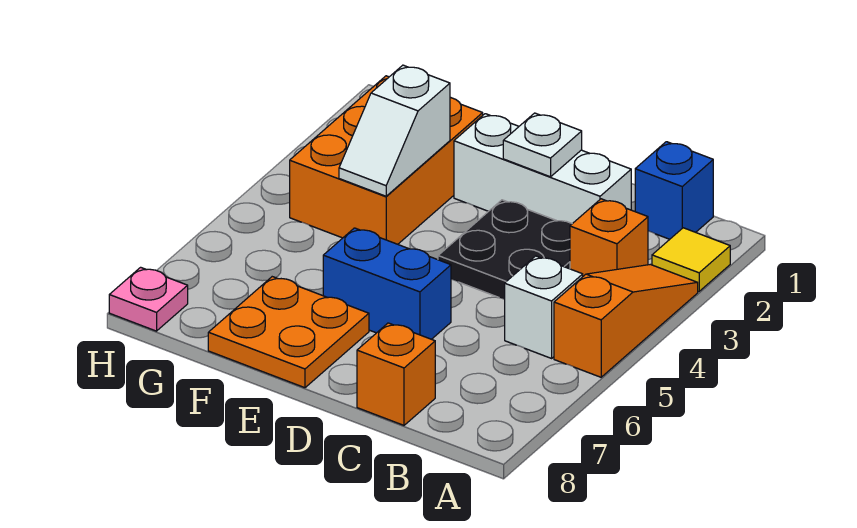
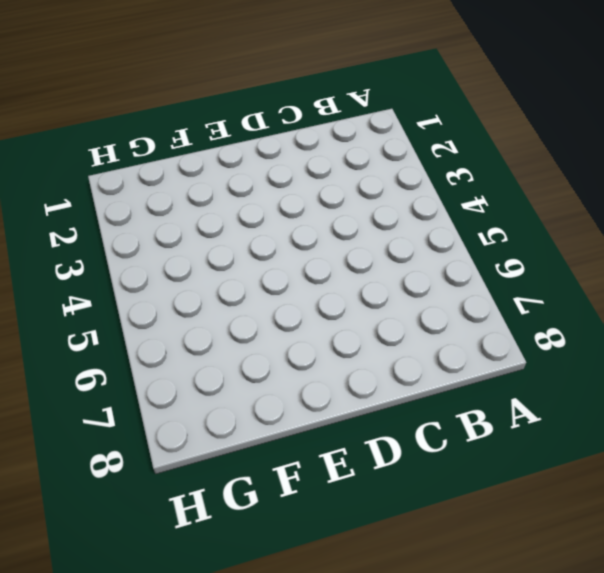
none -> yellow 1x1 tile [652,228,730,291]
none -> orange 1x3 slope [554,264,698,377]
none -> blue 1x1 brick [635,142,713,239]

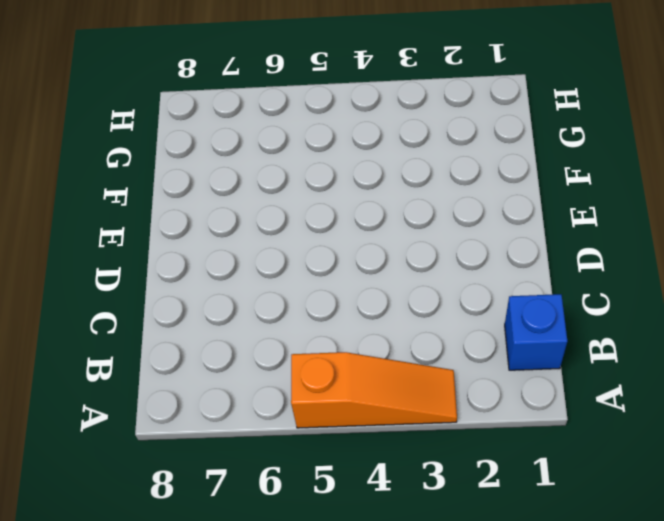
none -> yellow 1x1 tile [652,228,730,291]
none -> orange 1x1 brick [570,199,648,276]
none -> white 1x1 brick [505,256,583,358]

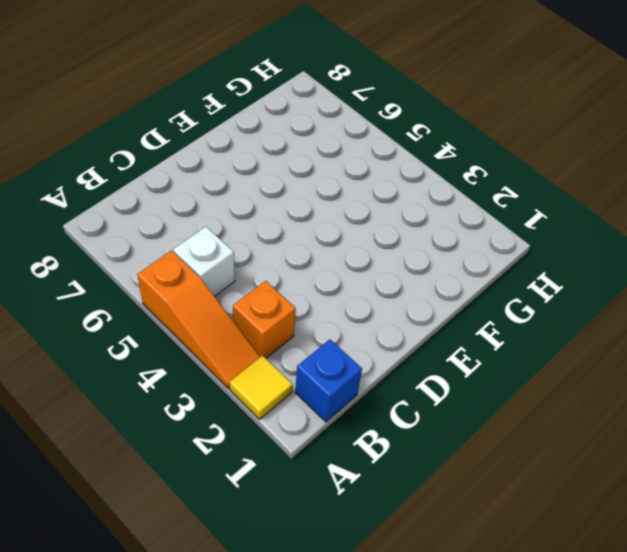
none -> white 1x3 brick [454,114,631,224]
none -> black 2x2 plate [438,200,572,299]
none -> orange 1x1 brick [357,323,435,425]

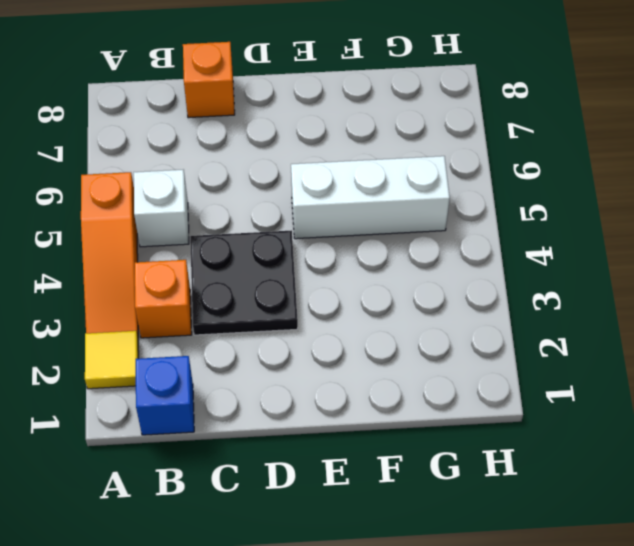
white 1x3 brick [291,156,450,239] -> white 1x3 brick moved to [454,114,631,224]
none -> blue 1x2 brick [323,228,451,339]
none -> orange 2x2 plate [208,277,369,388]
none -> orange 2x3 brick [290,76,483,244]

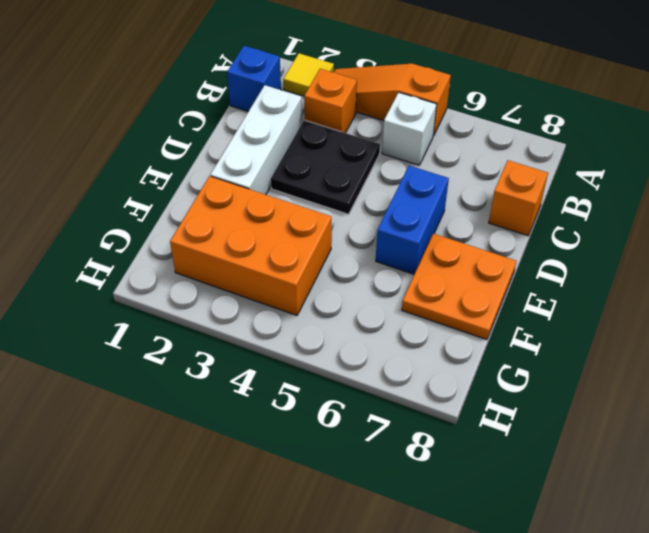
none -> pink 1x1 plate [109,267,188,331]
none -> white 1x1 plate [503,113,582,177]
none -> white 1x2 slope [339,65,450,196]

